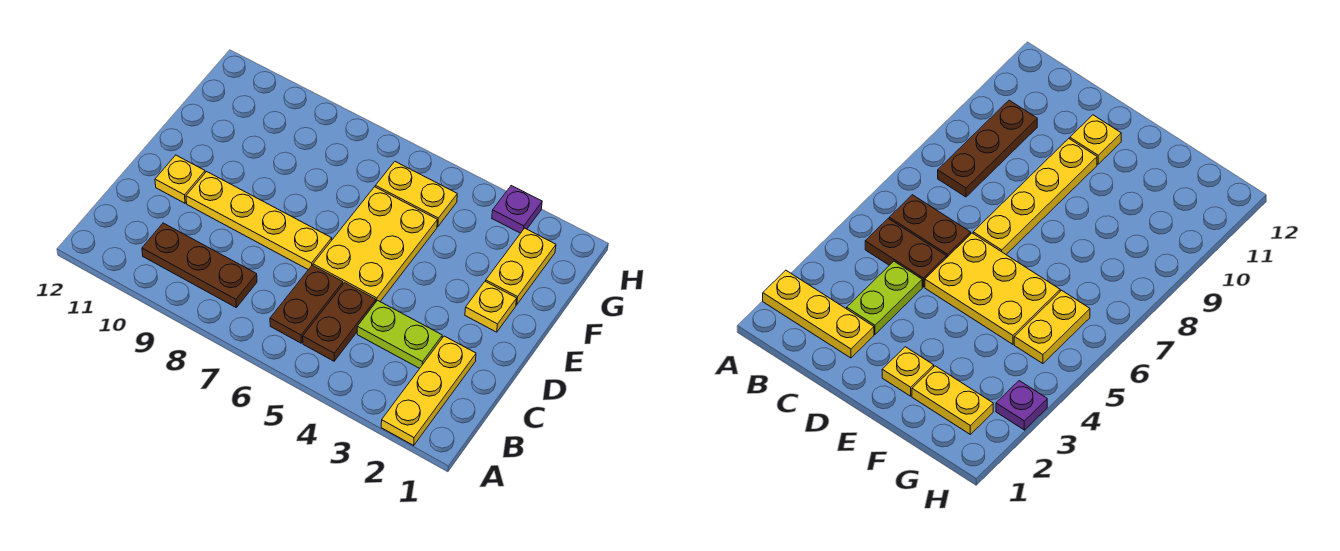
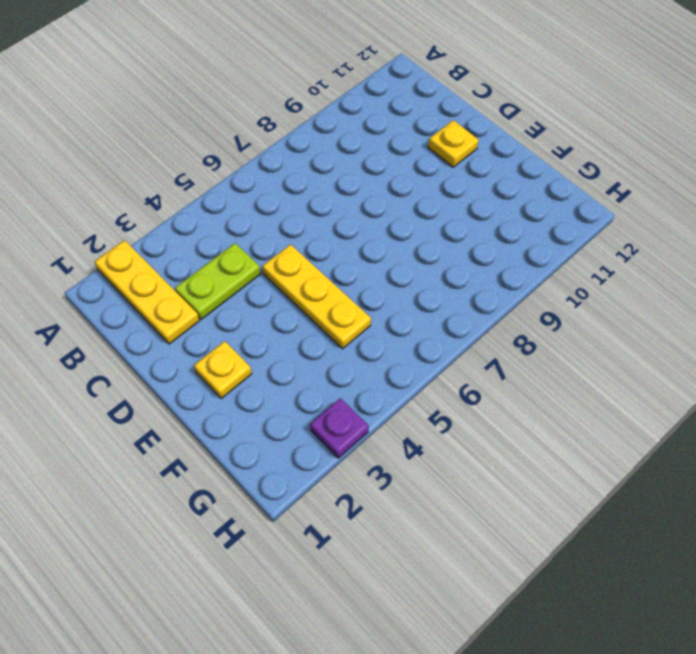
yellow 1x3 plate [262,245,371,349] -> yellow 2x3 plate [313,187,437,301]
none -> brown 1x2 plate [303,283,376,361]
none -> brown 1x2 plate [270,265,343,343]
none -> brown 1x3 plate [142,223,257,307]

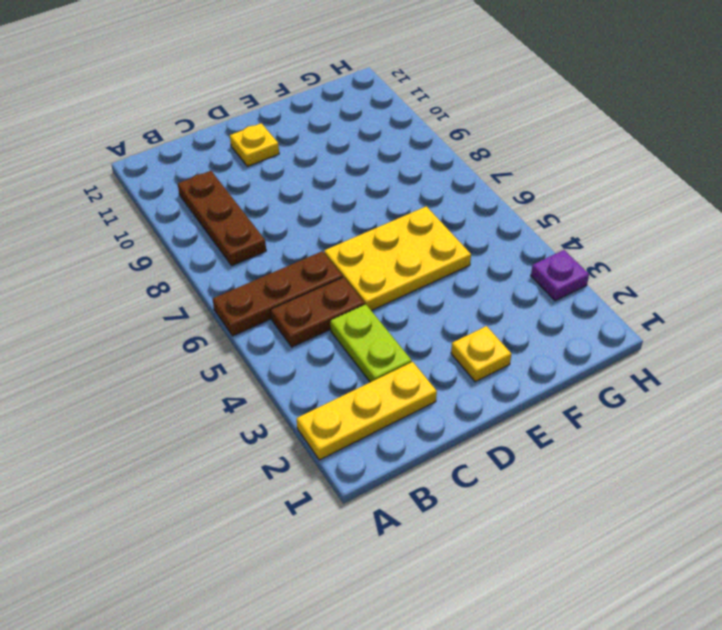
brown 1x3 plate [213,251,343,336] -> brown 1x2 plate [270,265,343,343]
none -> yellow 1x4 plate [186,172,332,270]
none -> yellow 1x2 plate [486,228,556,305]
none -> yellow 1x2 plate [375,162,457,227]

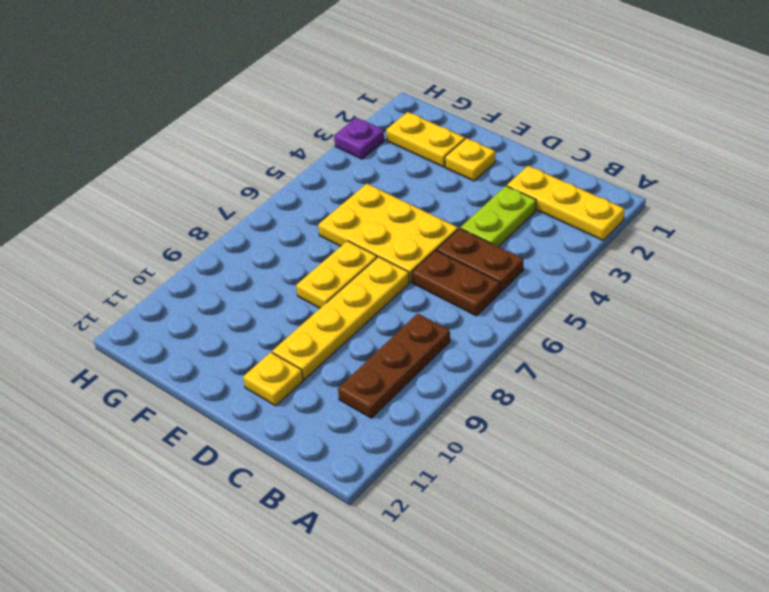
yellow 1x2 plate [296,241,377,308] -> yellow 1x2 plate moved to [375,162,457,227]

